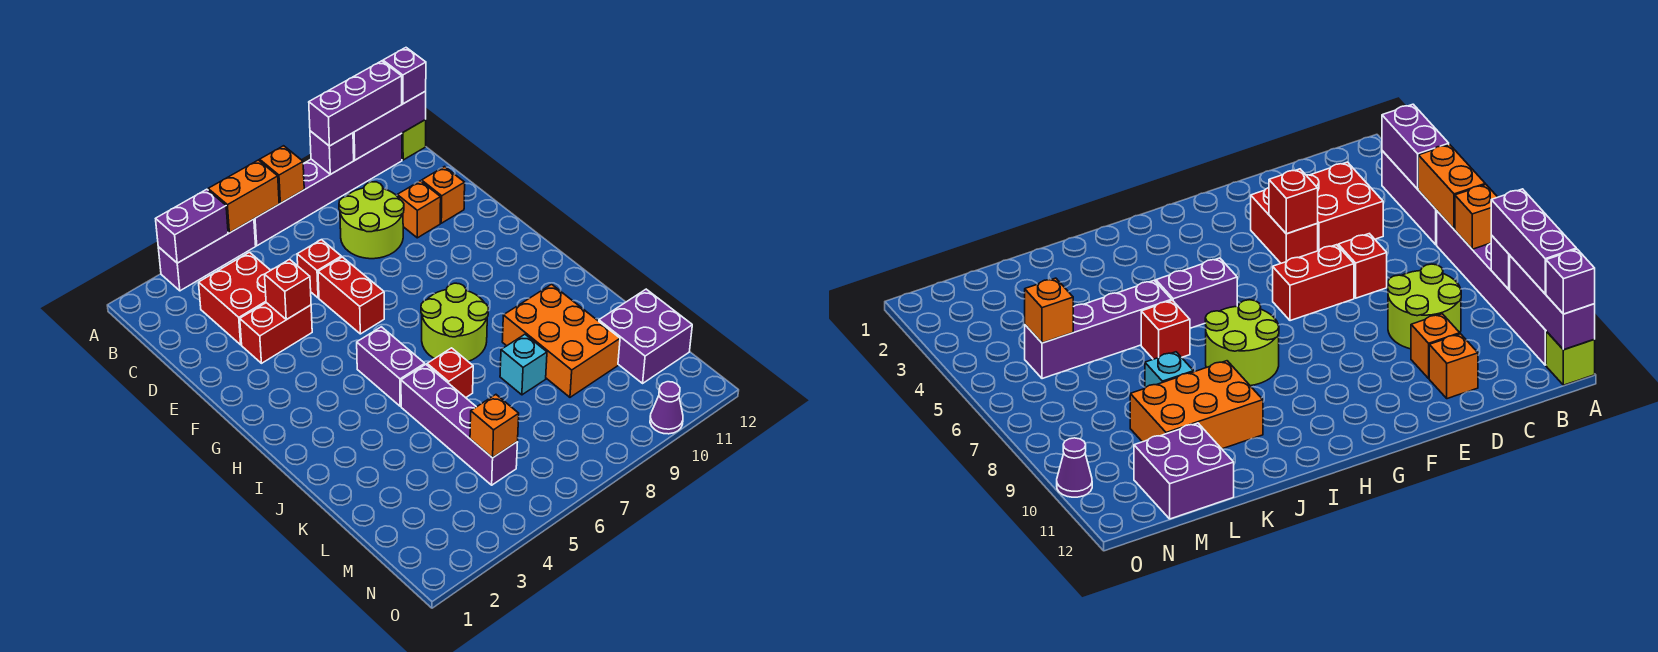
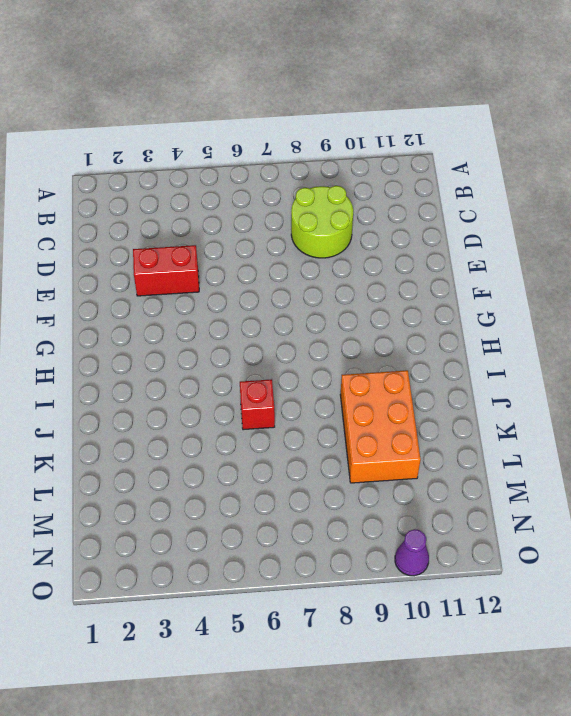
none -> purple 1x3 brick [158,219,256,291]
none -> purple 1x6 brick [254,133,402,246]
none -> lime 1x1 brick [402,120,426,160]

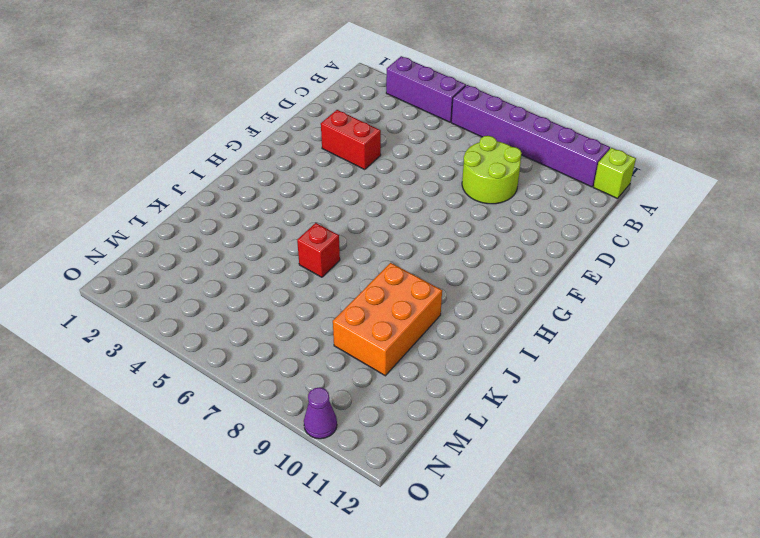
none -> red 2x2 brick [199,252,271,345]
none -> red 1x1 brick [297,240,341,298]
none -> orange 1x1 brick [397,181,441,238]

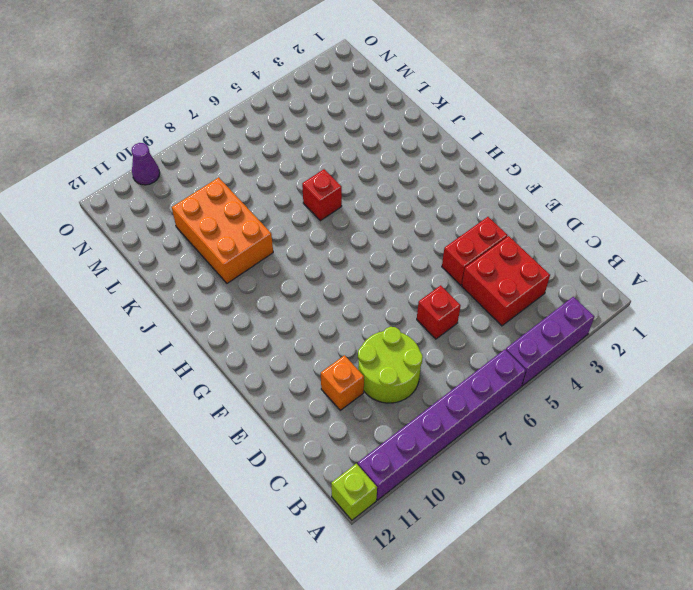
none -> orange 1x1 brick [421,167,465,223]
none -> red 1x2 brick [318,257,384,334]
none -> purple 1x2 brick [357,327,425,406]

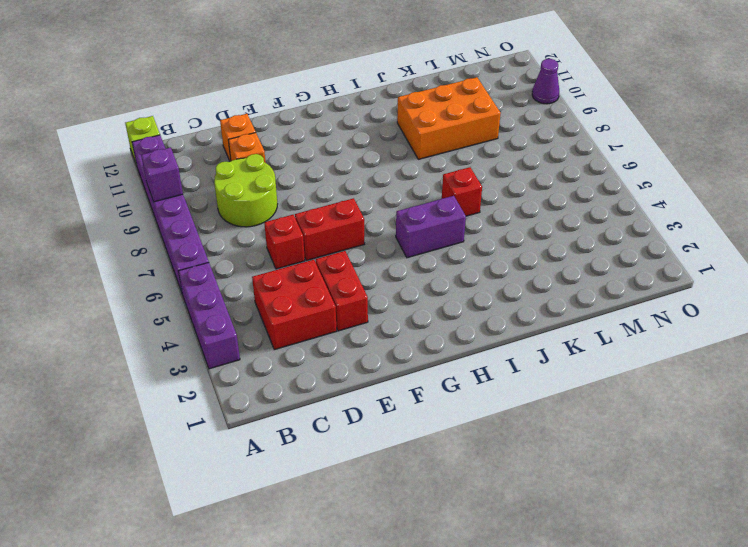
none -> lime 2x2 round brick [421,283,488,361]
none -> purple 1x4 brick [401,364,518,485]
none -> cyan 1x1 brick [500,334,547,395]

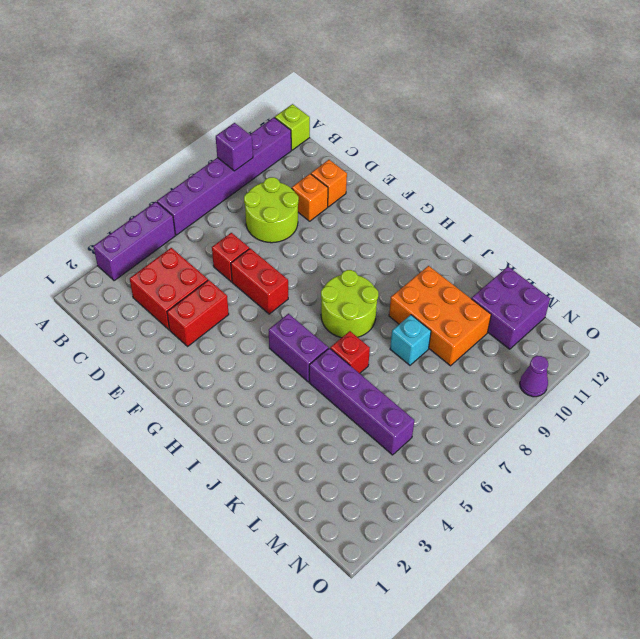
none -> purple 1x2 brick [156,189,228,263]
none -> orange 1x2 brick [208,160,279,233]
none -> orange 1x1 brick [260,146,304,203]

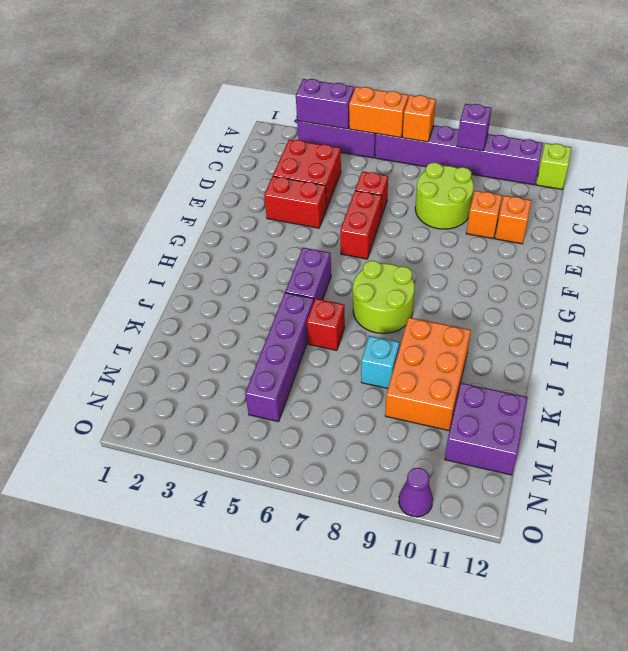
none -> purple 1x3 brick [353,91,426,160]
none -> red 1x1 brick [265,259,311,320]
none -> orange 1x1 brick [470,395,519,458]

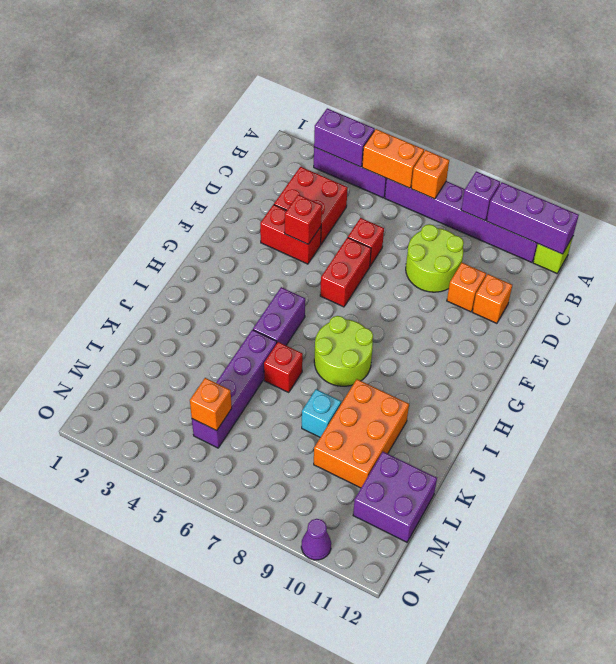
none -> purple 1x3 brick [309,61,402,146]
none -> purple 1x1 brick [383,48,426,104]

